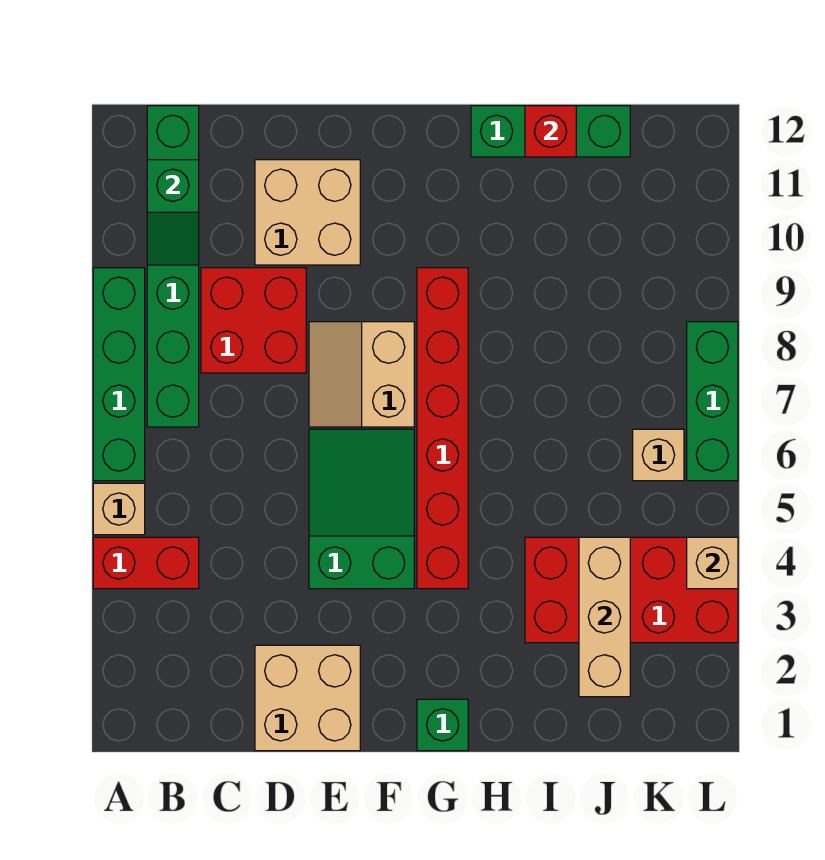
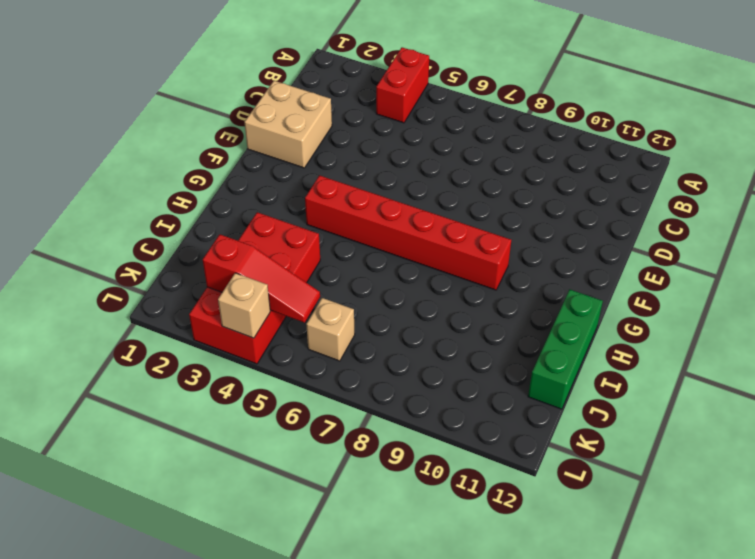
red 1x3 slope [203,235,320,323] -> none
none -> tan 1x1 brick [93,483,145,535]
none -> green 1x4 brick [93,268,145,481]
none -> green 1x6 brick [147,106,199,427]

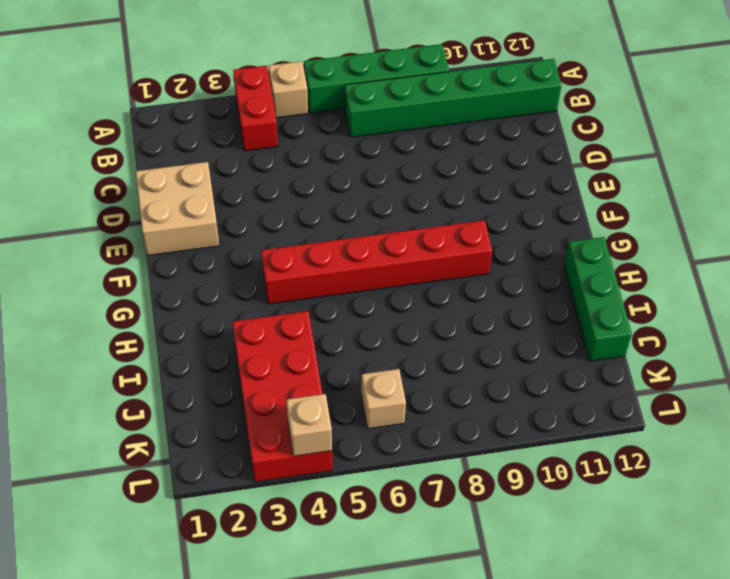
none -> red 2x2 brick [201,268,306,373]
none -> tan 2x2 brick [255,160,360,265]
none -> green 2x3 slope [309,429,414,589]

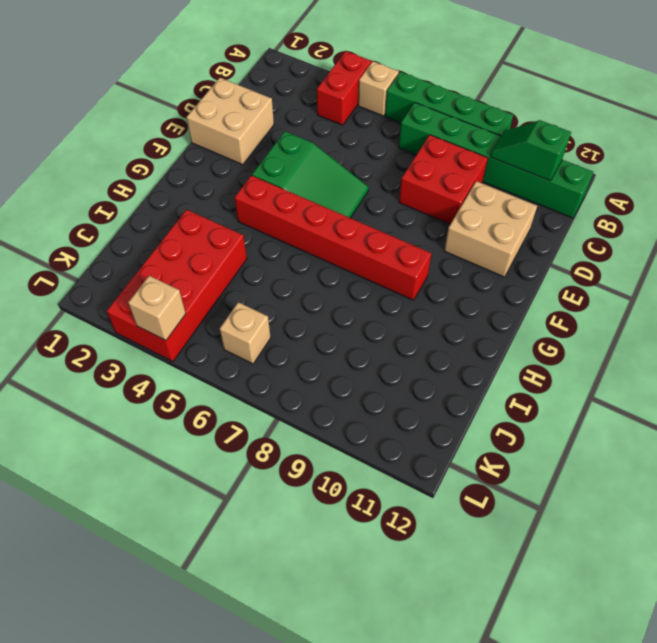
none -> tan 2x2 slope [309,322,414,427]
none -> green 1x1 brick [417,699,468,751]
none -> green 1x3 brick [471,106,630,157]

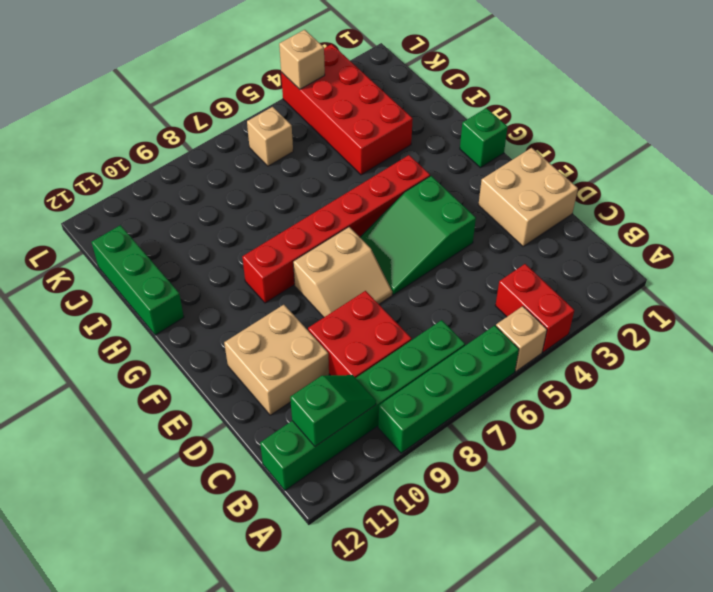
none -> green 1x3 brick [687,322,738,481]
none -> red 1x1 brick [525,106,576,157]
none -> tan 1x3 brick [579,537,630,697]

